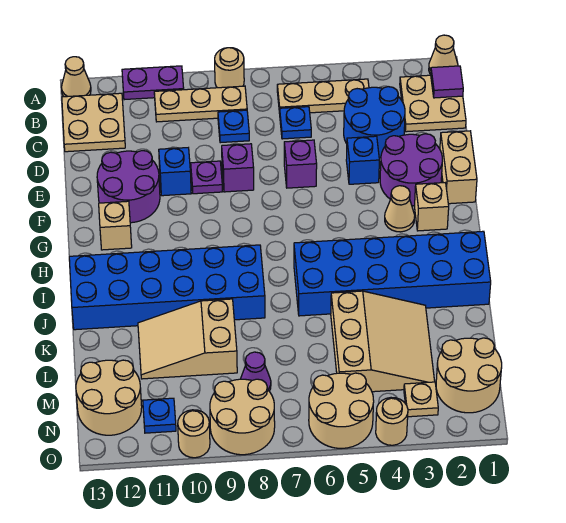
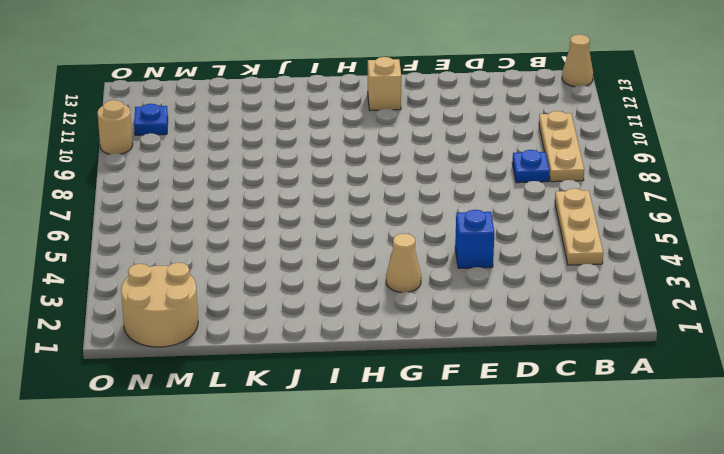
none -> tan 1x1 cone [429,35,458,74]
none -> tan 1x1 round brick [215,48,244,88]
none -> purple 1x2 plate [122,66,184,100]
none -> tan 2x2 plate [400,75,466,132]

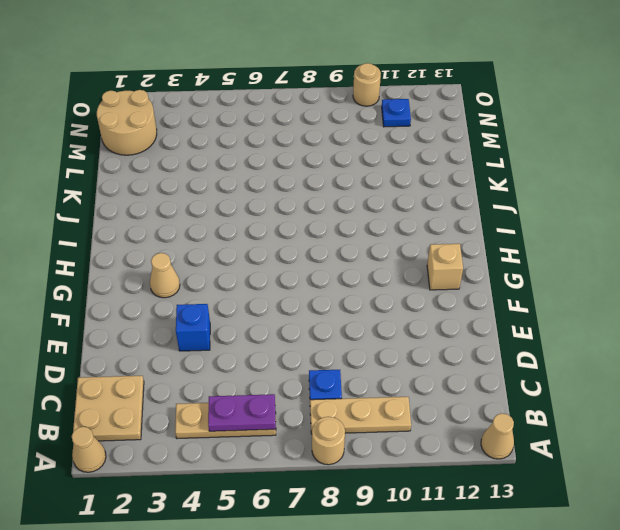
purple 1x2 plate [208,394,276,431] -> purple 1x2 plate moved to [122,66,184,100]
none -> tan 2x2 plate [62,93,125,152]
none -> blue 2x2 round brick [344,87,405,158]
none -> blue 1x1 plate [280,107,311,139]
none -> tan 1x2 brick [440,131,477,204]

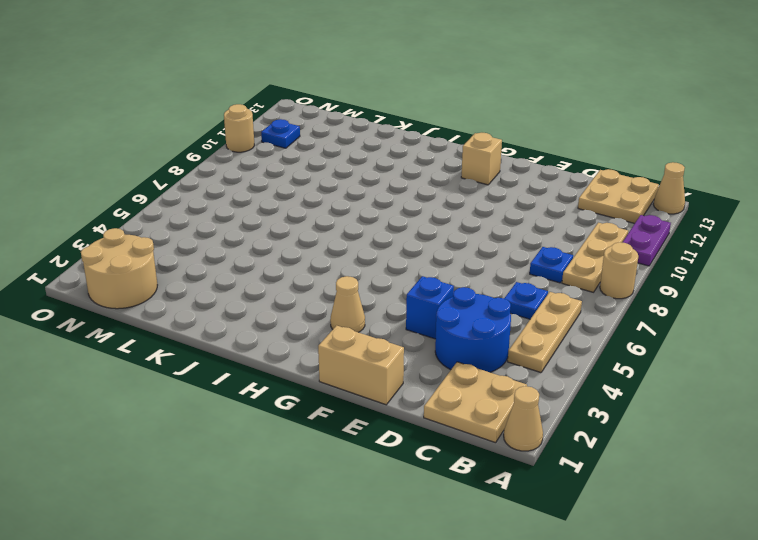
none -> purple 2x2 round brick [380,134,442,206]
none -> purple 1x1 brick [284,140,317,188]
none -> purple 1x1 brick [222,144,254,192]
none -> purple 1x1 plate [191,161,223,194]

